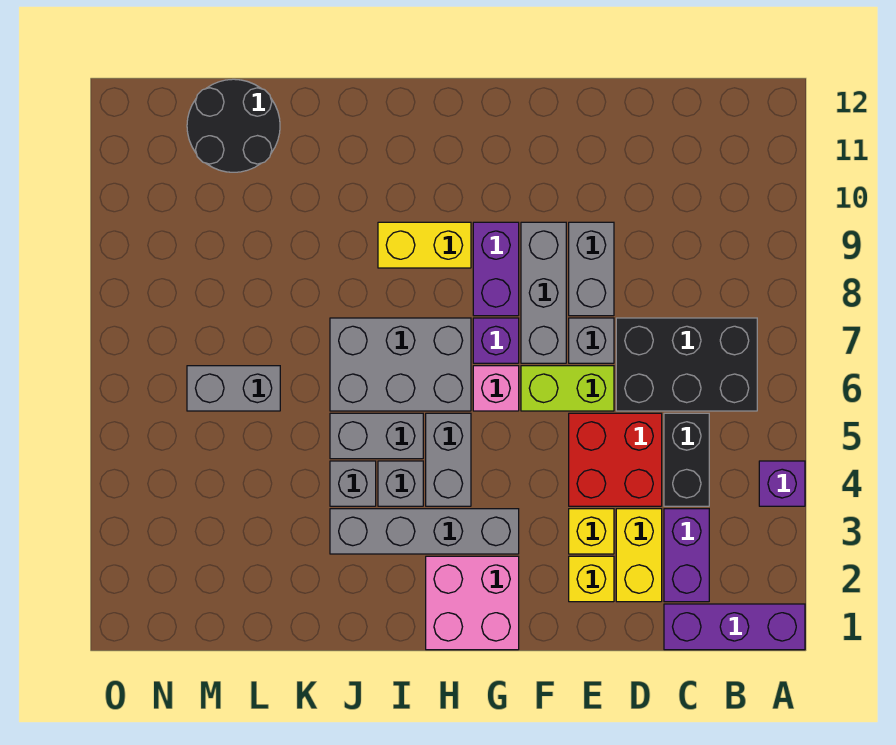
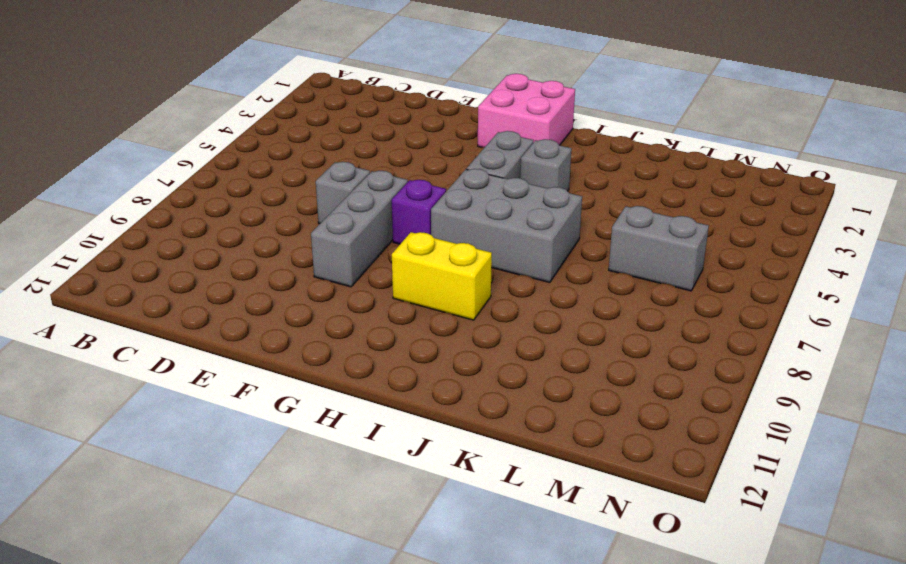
none -> purple 1x3 brick [664,604,805,650]
none -> purple 1x1 brick [759,461,805,506]
none -> black 2x3 brick [616,318,757,411]

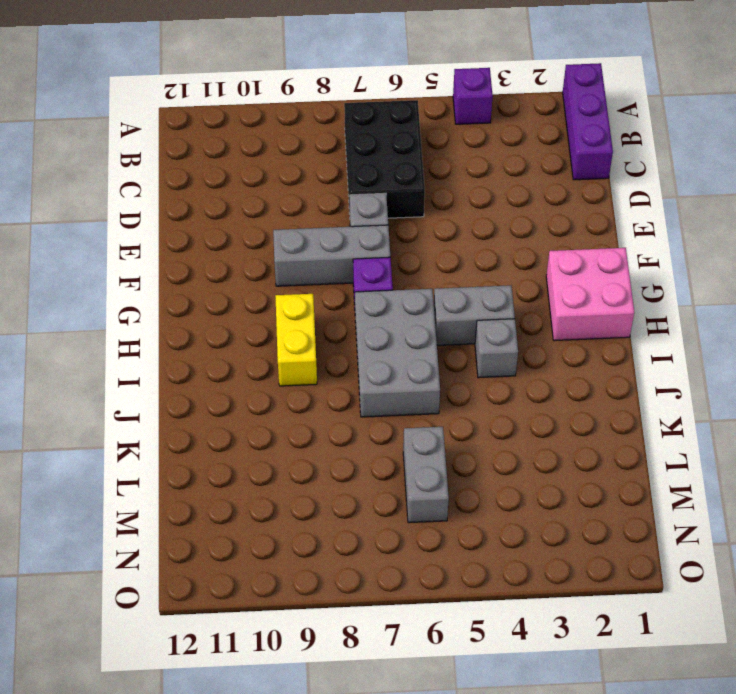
none -> purple 1x2 brick [664,509,709,602]
none -> black 1x2 brick [664,413,709,506]
none -> yellow 1x2 brick [616,509,662,602]

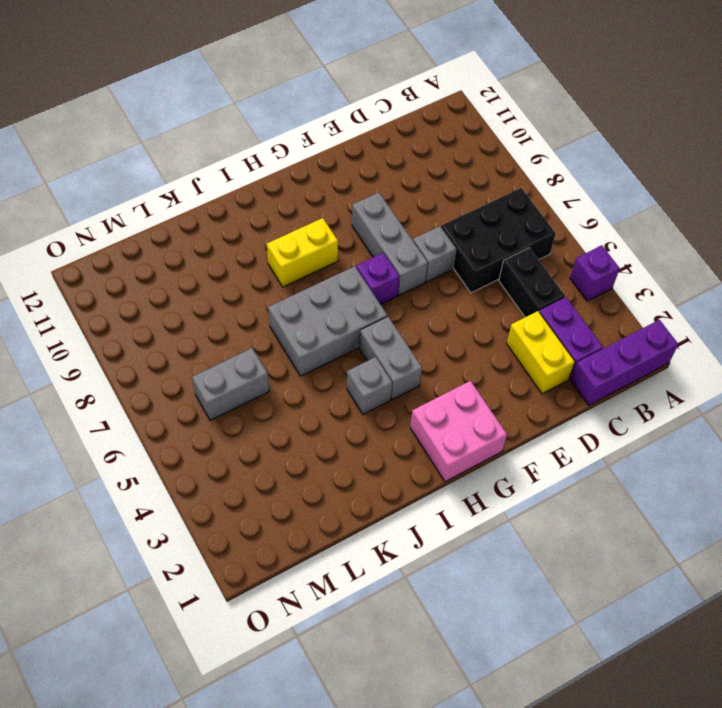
none -> red 2x2 brick [569,413,662,506]
none -> yellow 1x1 brick [569,556,614,602]
none -> yellow 1x1 brick [569,509,614,554]

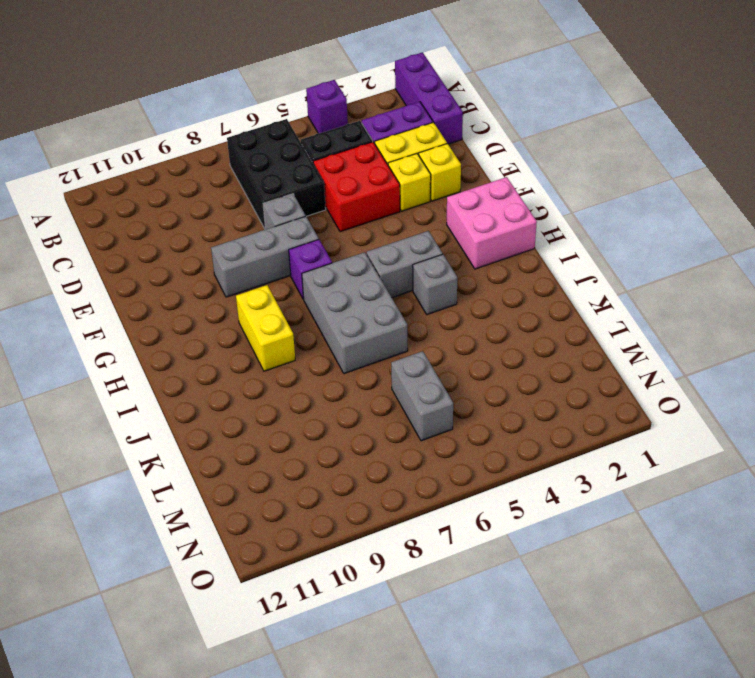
none -> lime 1x2 brick [521,366,614,411]
none -> grey 1x2 brick [569,222,614,316]
none -> grey 1x4 brick [330,509,519,554]

